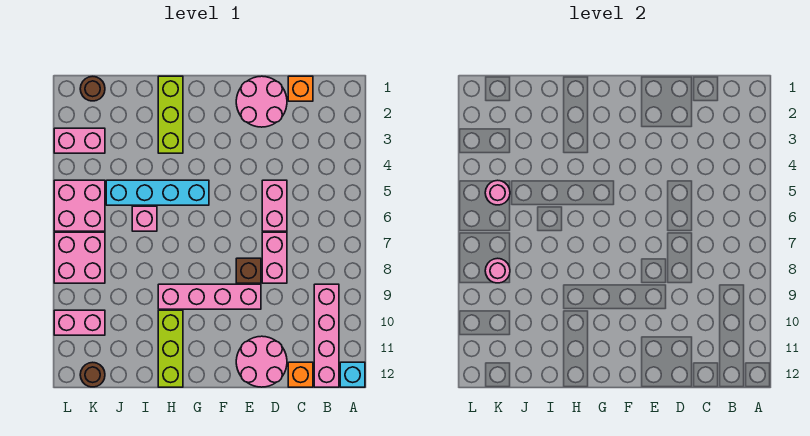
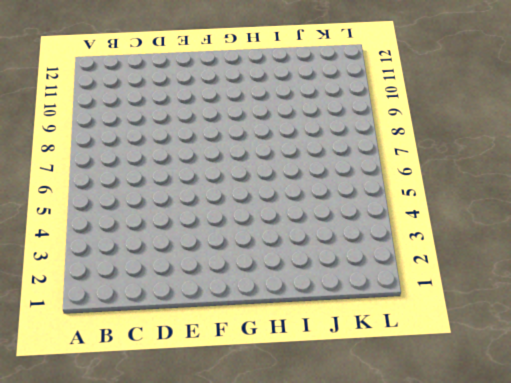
none -> cyan 1x1 brick [340,362,365,387]
none -> pink 1x4 brick [314,284,339,387]
none -> orange 1x1 brick [288,76,313,101]

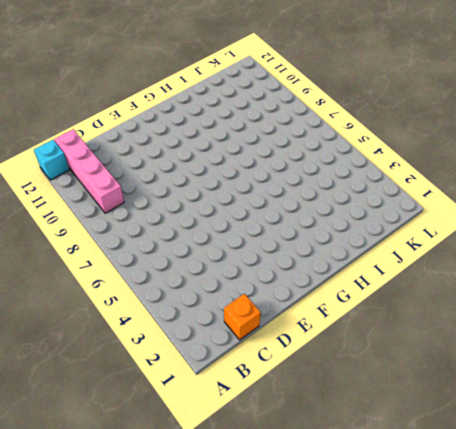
none -> orange 1x1 brick [288,362,313,387]
none -> pink 2x2 round brick [236,76,287,127]
none -> pink 1x2 brick [262,180,287,231]

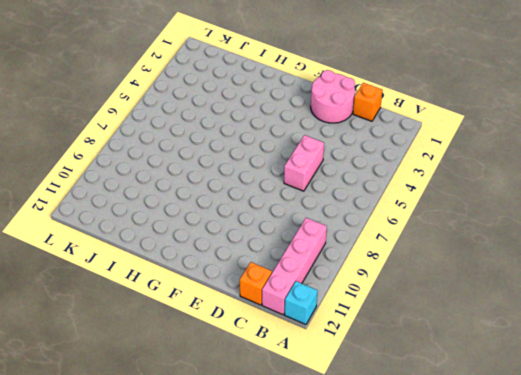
none -> pink 1x2 brick [262,232,287,283]
none -> pink 2x2 round brick [236,336,287,387]
none -> brown 1x1 brick [236,258,261,283]

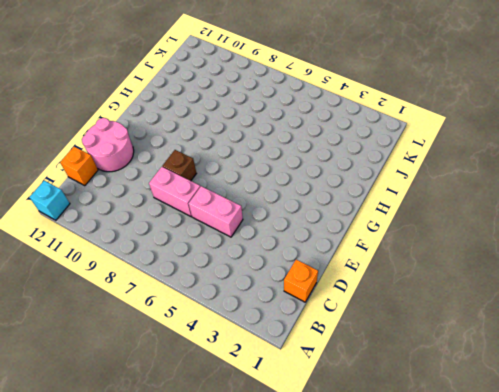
none -> pink 1x4 brick [314,284,339,387]
none -> pink 2x2 round brick [236,76,287,127]
none -> pink 1x4 brick [158,284,261,309]

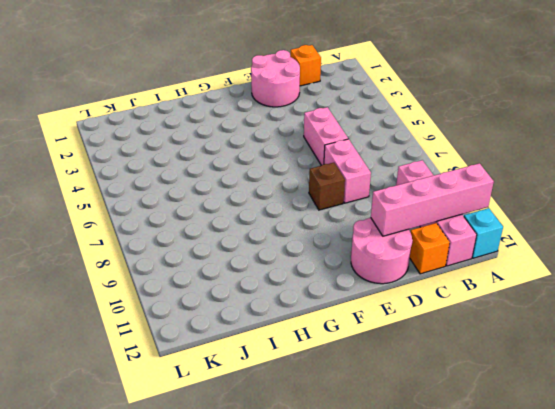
pink 1x4 brick [371,163,494,236] -> pink 1x4 brick moved to [158,284,261,309]
none -> cyan 1x4 brick [106,180,209,205]
none -> lime 1x3 brick [158,76,183,153]
none -> lime 1x3 brick [158,310,183,387]

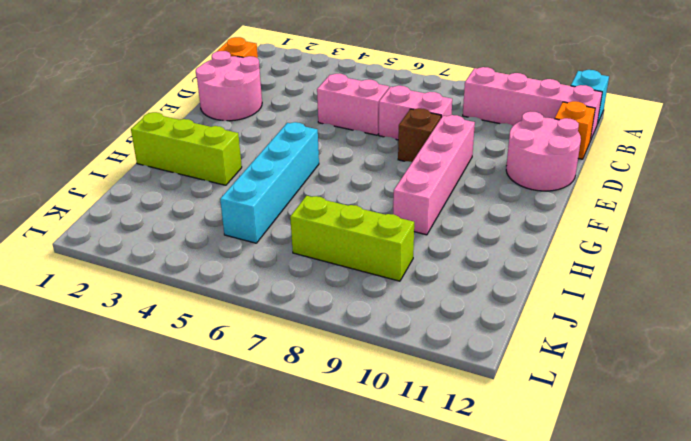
lime 1x3 brick [290,196,414,281] -> lime 1x3 brick moved to [158,310,183,387]
none -> pink 1x1 brick [132,206,157,231]
none -> brown 1x1 round brick [80,76,105,101]
none -> pink 1x2 brick [54,128,105,153]

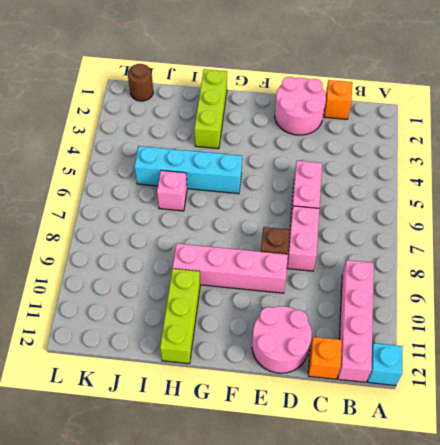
none -> pink 1x2 brick [54,128,105,153]
none -> pink 2x2 brick [54,180,105,231]
none -> pink 2x2 brick [54,232,105,283]

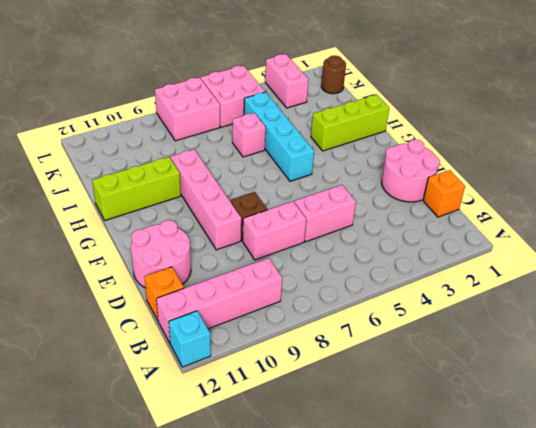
none -> pink 1x2 brick [54,310,105,335]
none -> brown 1x1 round brick [80,362,105,387]
none -> pink 1x1 round brick [485,180,510,205]

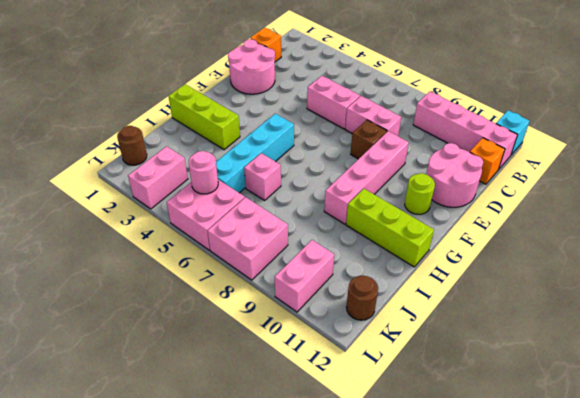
lime 1x1 round brick [405,173,435,214] -> none
none -> pink 1x1 round brick [485,258,510,283]

